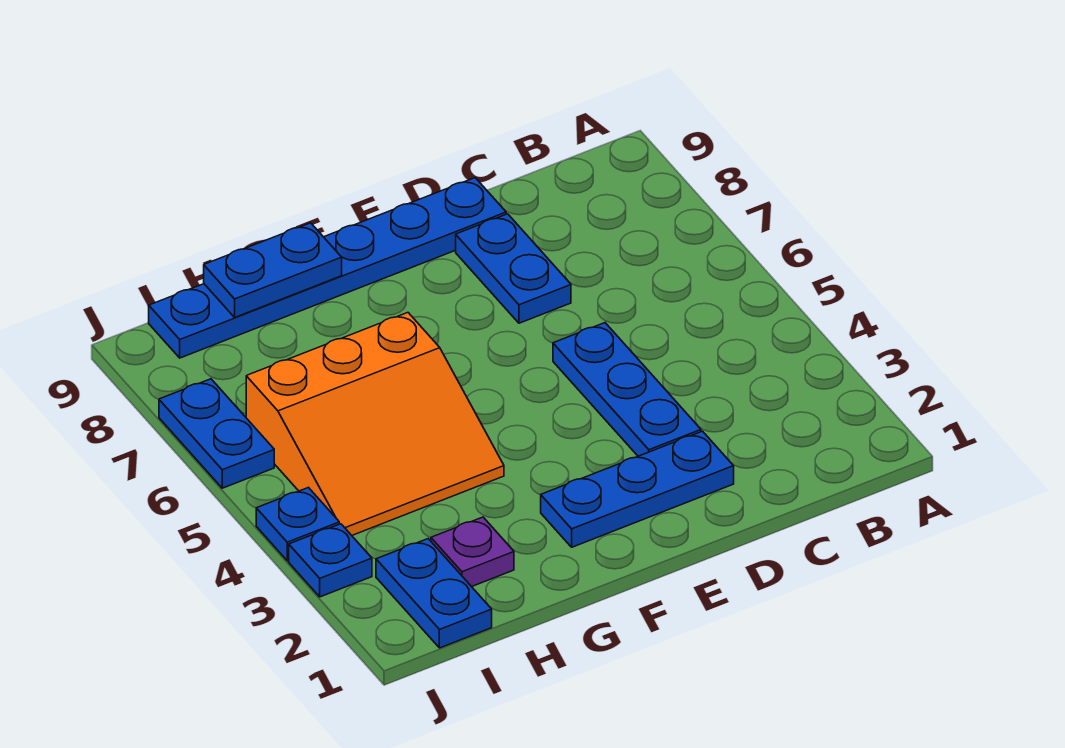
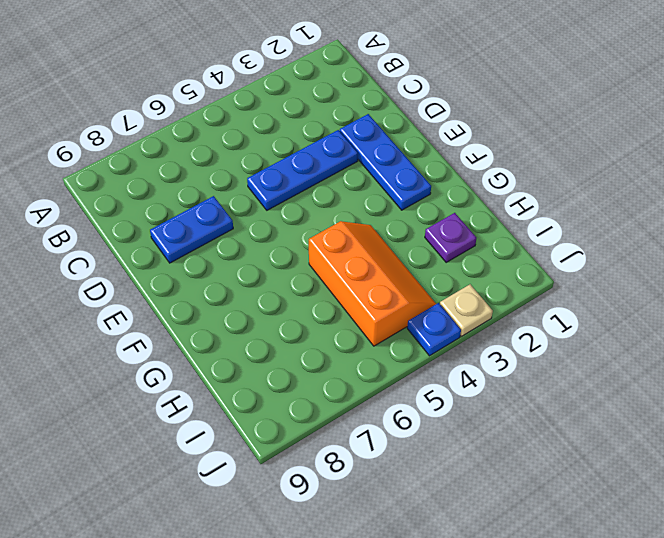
orange 2x3 slope [309,221,436,346] -> orange 3x3 slope [246,313,504,535]
tan 1x1 plate [440,284,493,336] -> blue 1x1 plate [289,524,372,597]
none -> blue 1x6 plate [149,178,506,358]
none -> blue 1x2 plate [376,539,492,648]

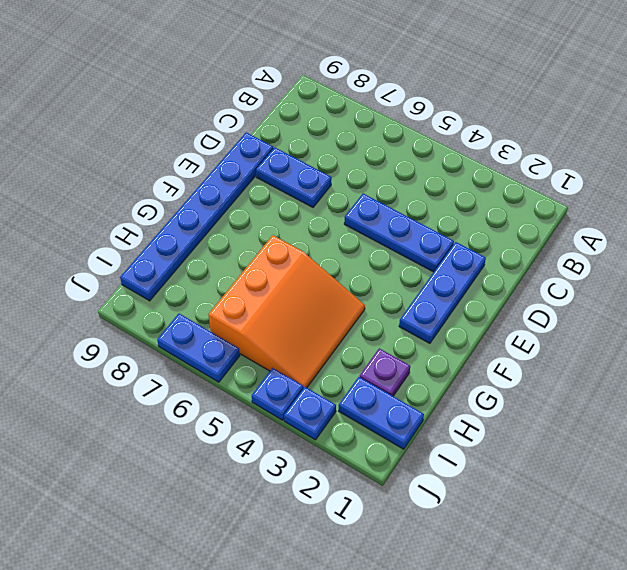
none -> blue 1x2 plate [204,223,342,317]

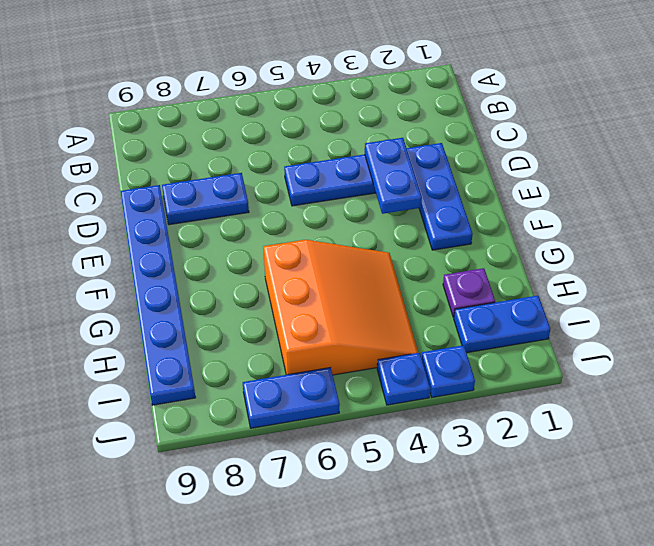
blue 1x2 plate [365,138,422,214] -> blue 1x2 plate moved to [204,223,342,317]

